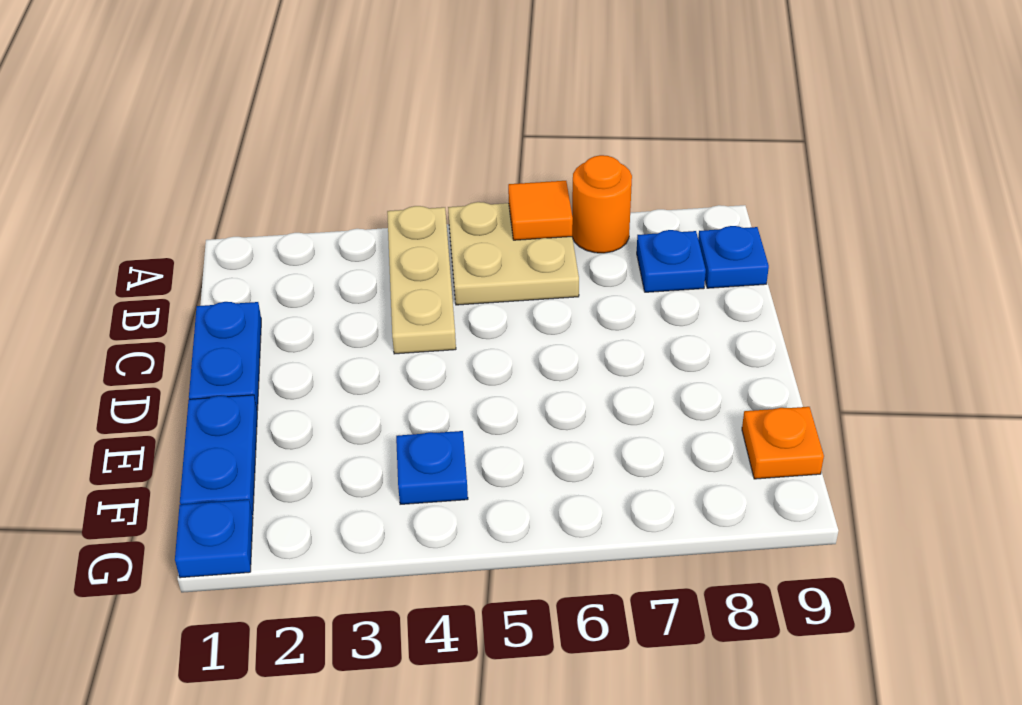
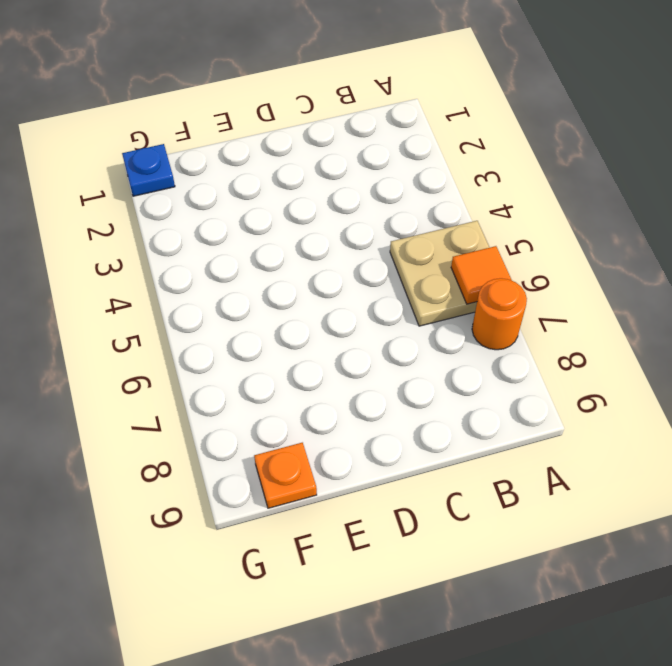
none -> tan 1x3 plate [387,206,456,354]
none -> blue 1x1 plate [637,230,706,292]

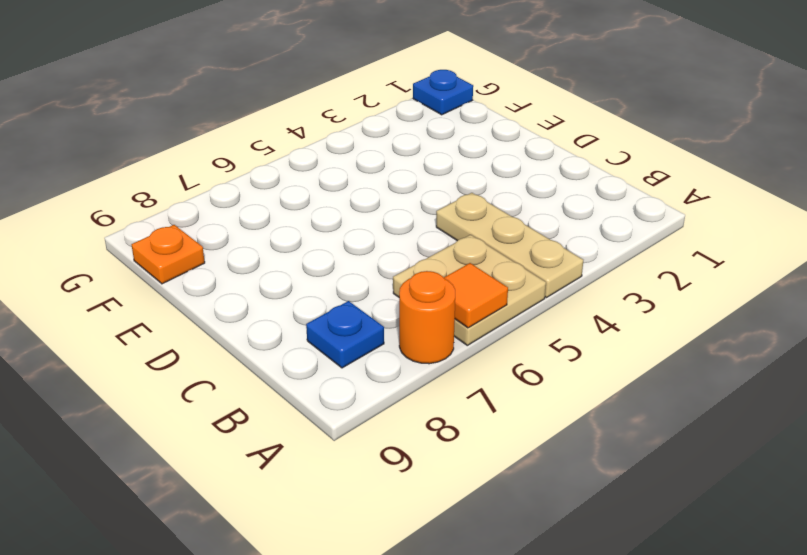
none -> blue 1x1 plate [698,226,769,288]
none -> blue 1x2 plate [189,302,261,410]

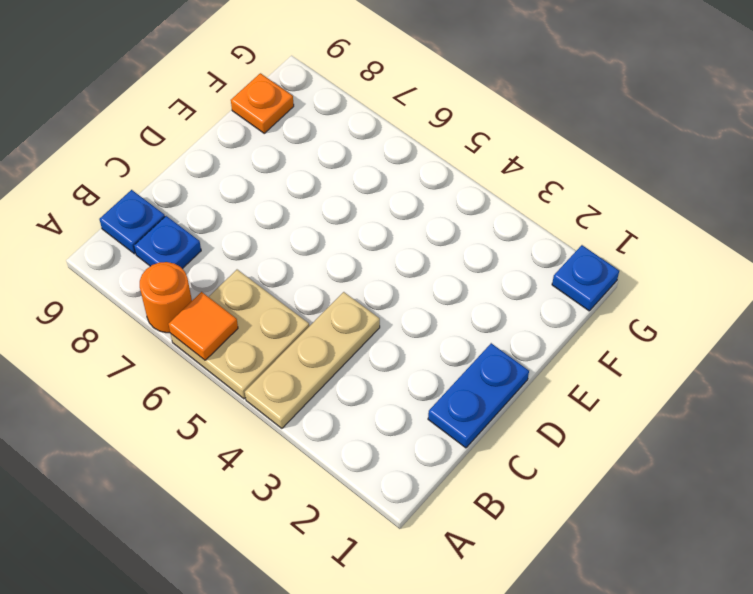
none -> blue 1x2 plate [180,395,257,515]
none -> blue 1x1 plate [396,431,468,504]

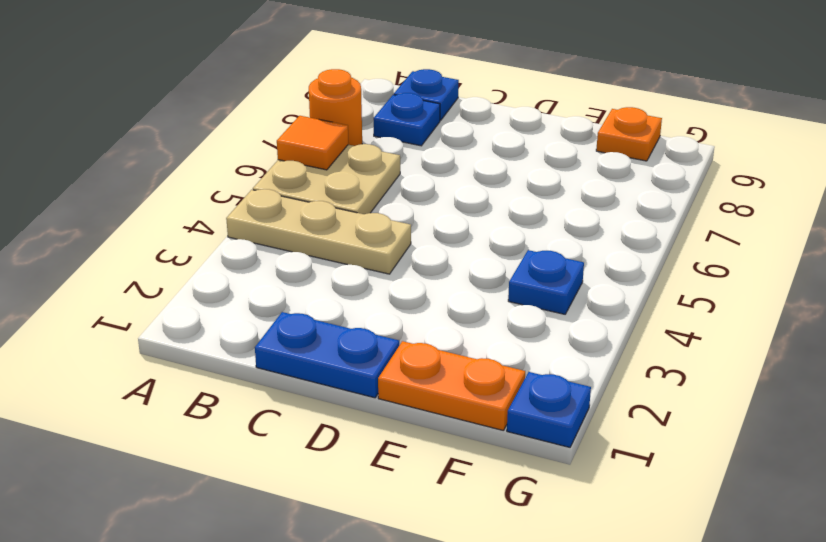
orange 1x2 plate [378,341,525,431] -> blue 1x2 plate [180,395,257,515]

